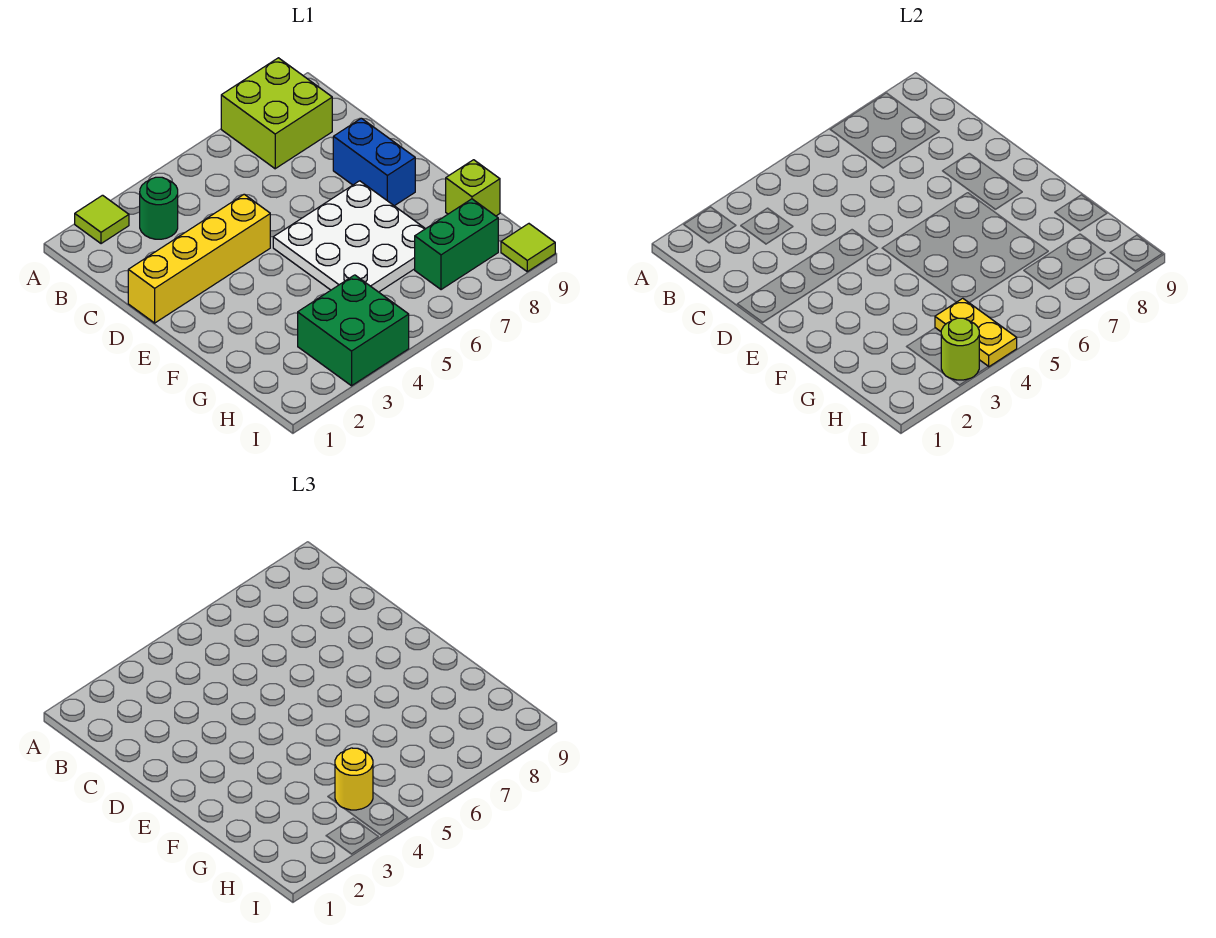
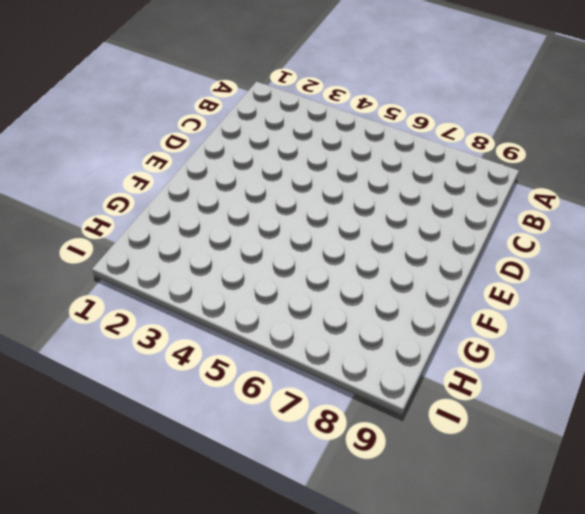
none -> lime 1x1 tile [75,195,129,244]
none -> lime 2x2 brick [221,58,332,169]
none -> green 1x1 round brick [140,177,178,239]

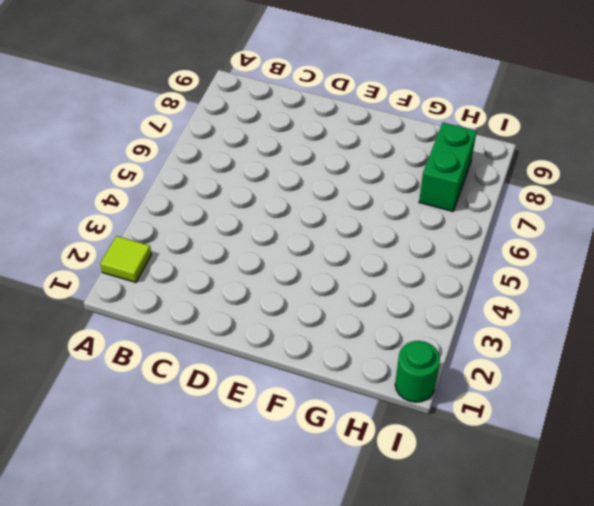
green 1x1 round brick [395,341,440,402] -> green 1x1 round brick moved to [140,177,178,239]
none -> lime 2x2 brick [221,58,332,169]
none -> yellow 1x4 brick [128,194,270,323]
none -> blue 1x2 brick [333,118,415,206]

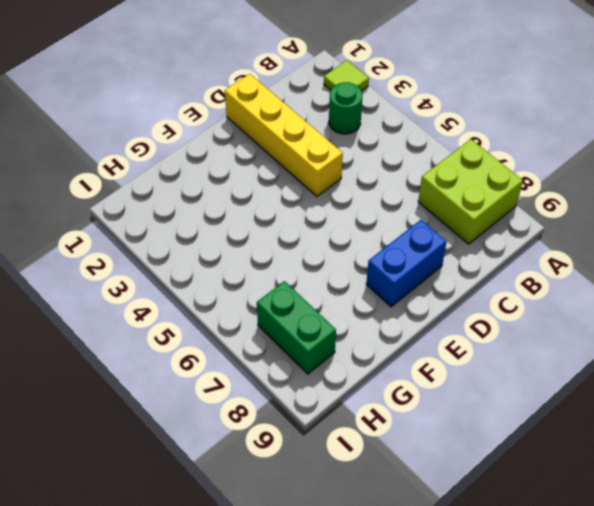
none -> white 3x3 plate [273,181,425,292]
none -> lime 1x1 brick [446,160,500,216]
none -> green 2x2 brick [298,275,409,386]

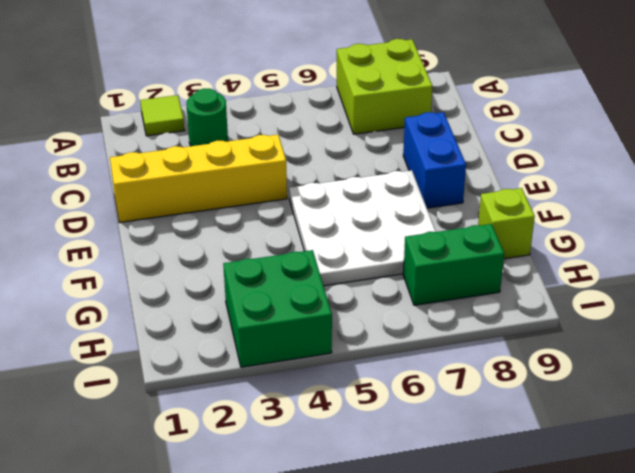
none -> lime 1x1 tile [501,224,555,272]
none -> yellow 1x2 plate [935,298,1017,367]
none -> lime 1x1 round brick [941,318,979,380]

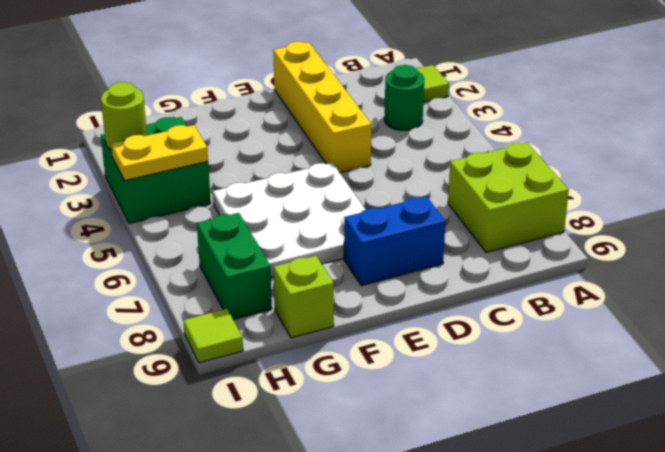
none -> yellow 1x1 round brick [335,748,373,810]

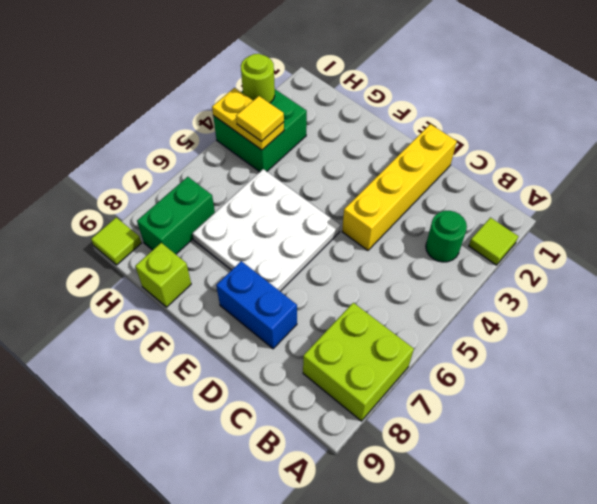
yellow 1x1 tile [236,96,284,142] -> yellow 1x1 round brick [335,748,373,810]

